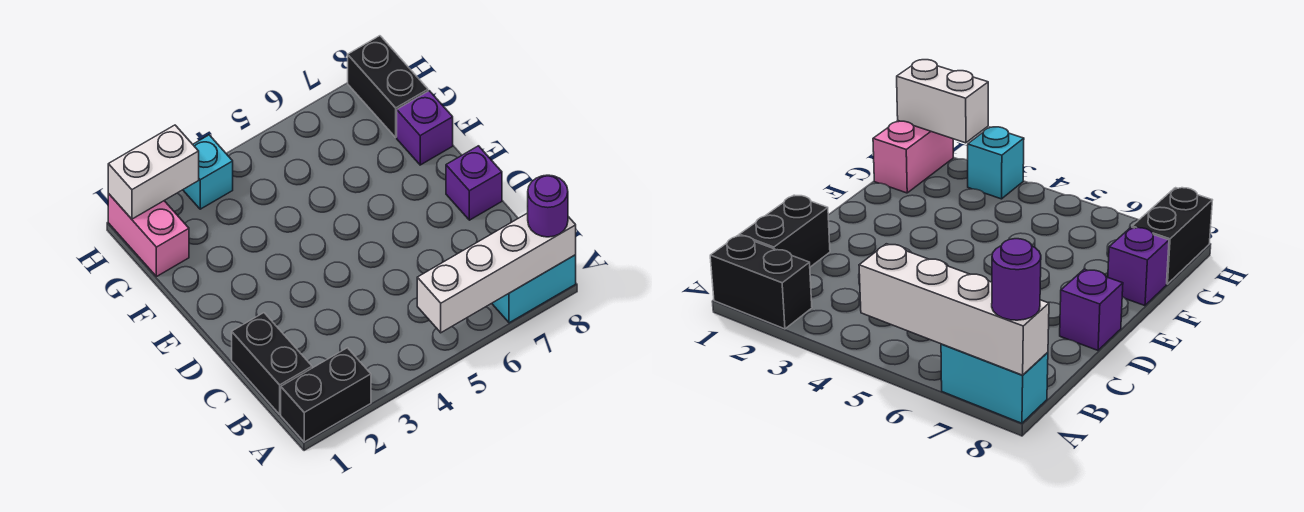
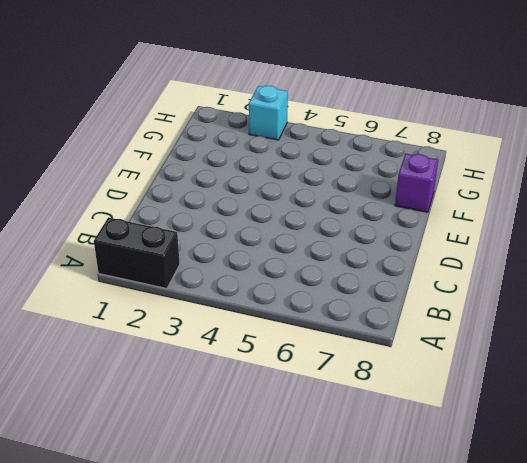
none -> cyan 1x2 brick [492,255,576,323]
none -> black 1x2 brick [232,313,312,414]

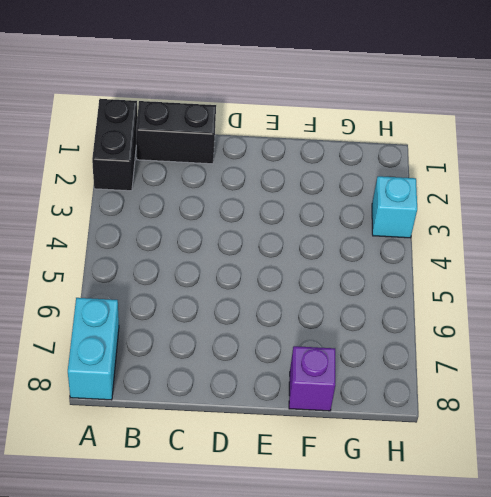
none -> purple 1x1 brick [446,146,502,220]
none -> pink 1x2 brick [108,194,189,277]

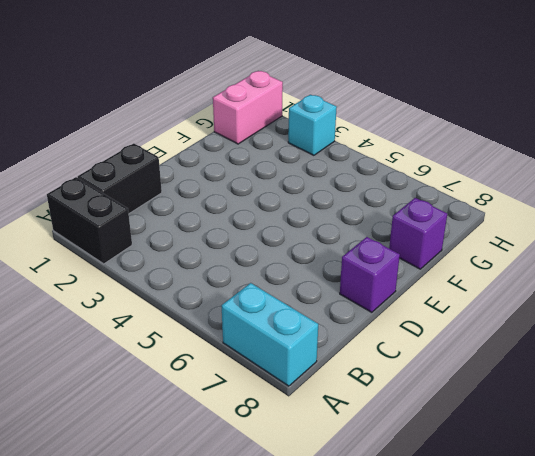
none -> black 1x2 brick [348,36,428,137]
none -> white 1x4 brick [417,213,576,333]

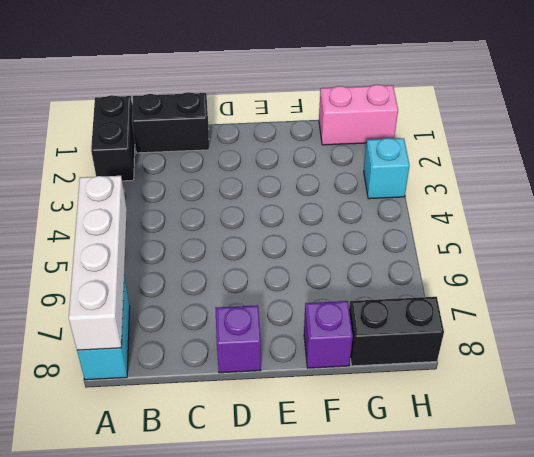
none -> white 1x2 brick [108,125,199,219]
none -> purple 1x1 round brick [528,175,568,237]

